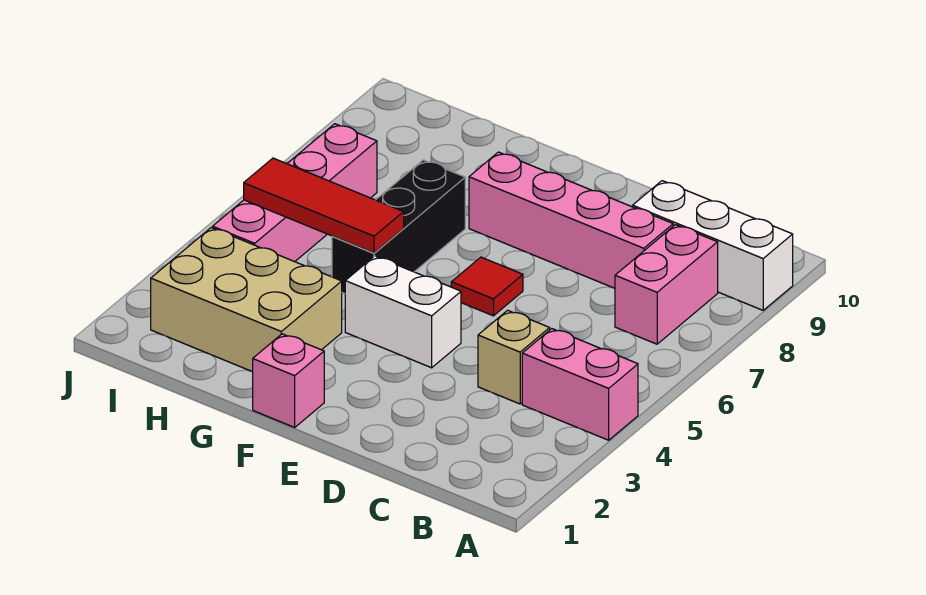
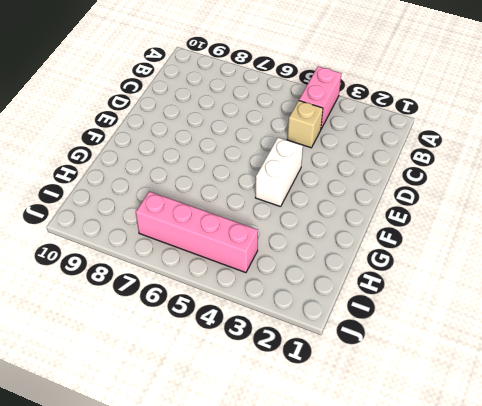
none -> white 1x3 brick [633,181,793,310]
none -> pink 1x2 brick [615,225,718,344]
none -> pink 1x4 brick [469,152,673,288]

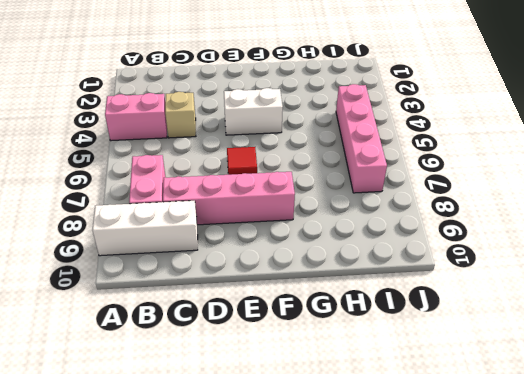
none -> pink 1x1 brick [253,334,324,427]
none -> tan 2x3 brick [151,228,342,372]
none -> black 1x3 brick [332,160,465,294]

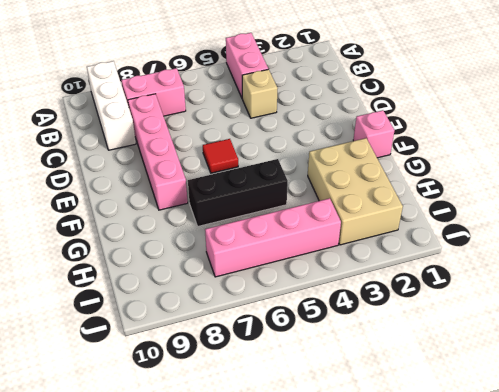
none -> white 1x2 brick [345,256,461,368]
none -> red 1x3 tile [244,158,404,253]

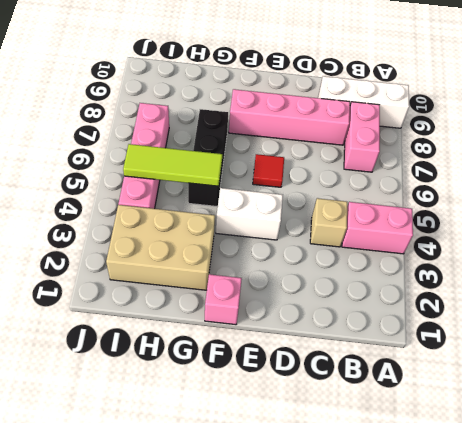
lime 1x3 tile [123,144,222,186] -> red 1x3 tile [244,158,404,253]

